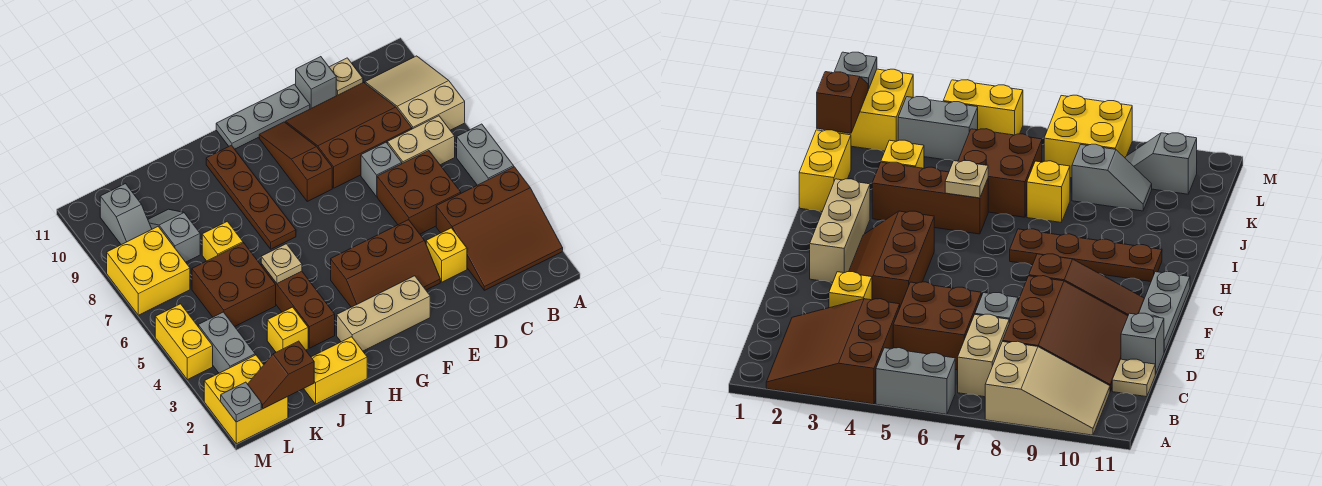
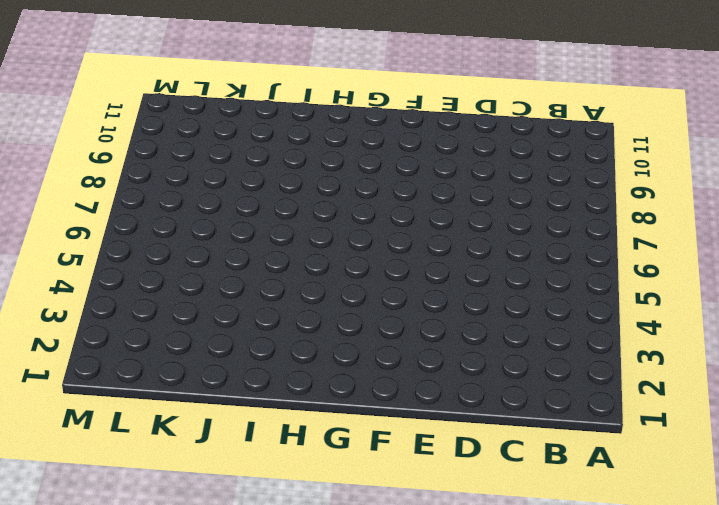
none -> brown 3x3 slope [436,167,563,290]
none -> grey 1x2 brick [457,124,514,185]
none -> tan 2x3 slope [365,56,465,130]

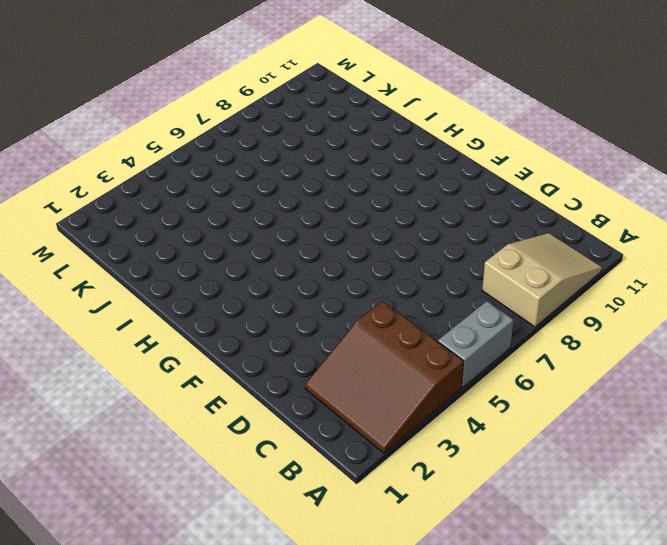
none -> tan 1x2 brick [387,116,455,165]
none -> brown 2x2 brick [377,151,461,234]
none -> brown 3x3 slope [286,82,412,188]

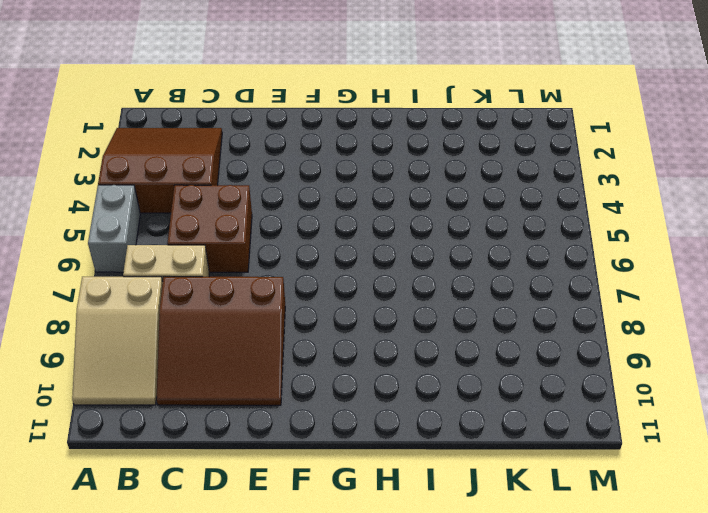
none -> tan 1x1 plate [329,58,363,96]
none -> yellow 1x1 brick [426,228,467,282]
none -> grey 1x1 brick [361,142,402,196]

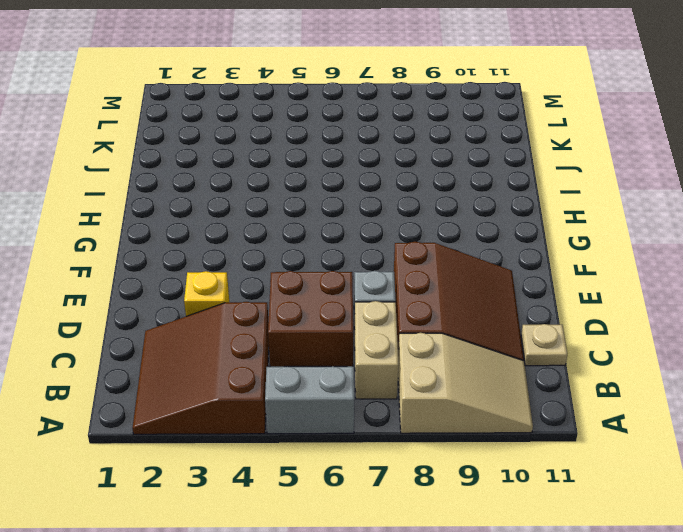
none -> grey 1x1 brick [296,57,336,109]
none -> brown 2x3 slope [331,220,440,307]
none -> grey 1x3 plate [216,84,310,149]

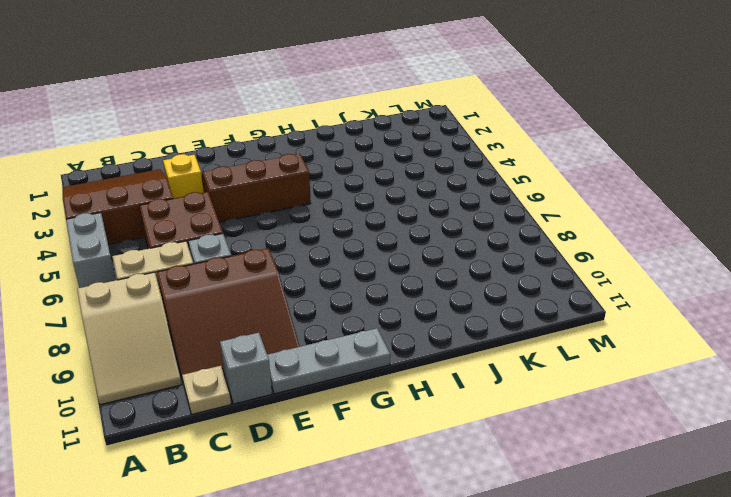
none -> tan 1x3 brick [337,276,430,351]
none -> brown 1x3 slope [259,122,332,201]
none -> brown 1x4 plate [206,145,296,249]

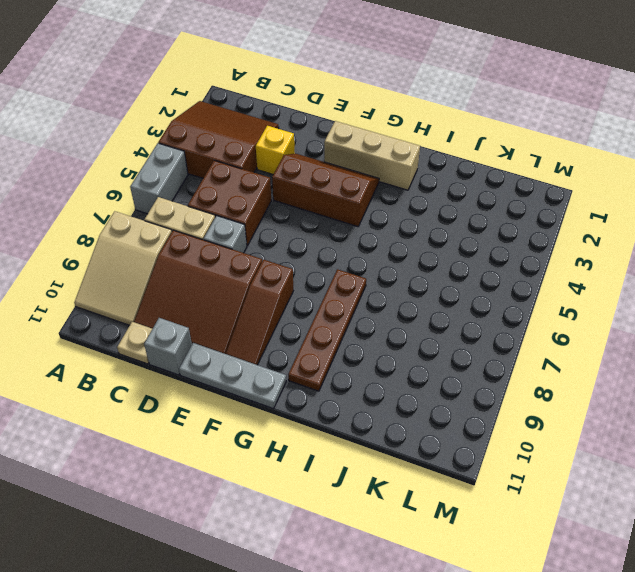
none -> yellow 1x2 brick [304,337,367,404]
none -> brown 1x3 brick [261,264,335,348]
none -> yellow 1x1 brick [267,307,308,352]

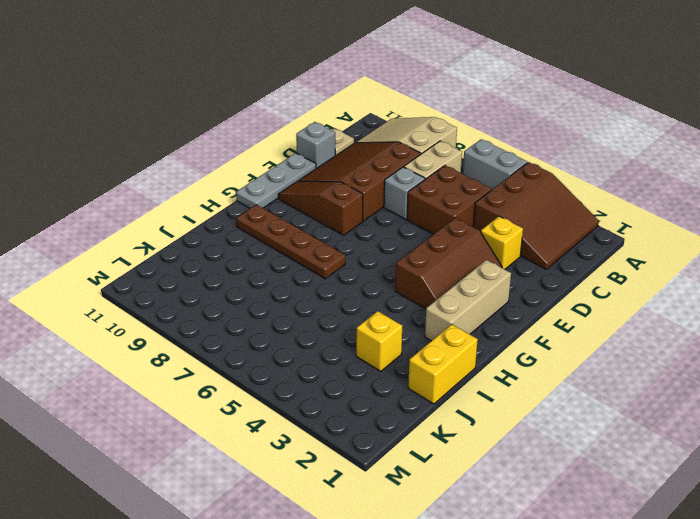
none -> brown 1x3 brick [261,264,335,348]
none -> brown 2x2 brick [192,243,276,326]
none -> yellow 1x1 brick [202,221,243,261]

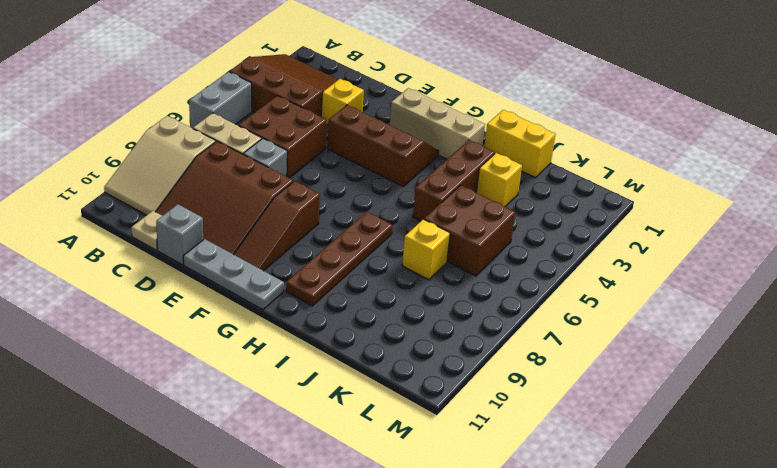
none -> grey 1x2 slope [148,209,200,262]
none -> yellow 2x2 brick [204,355,288,444]
none -> grey 1x2 brick [198,312,255,373]

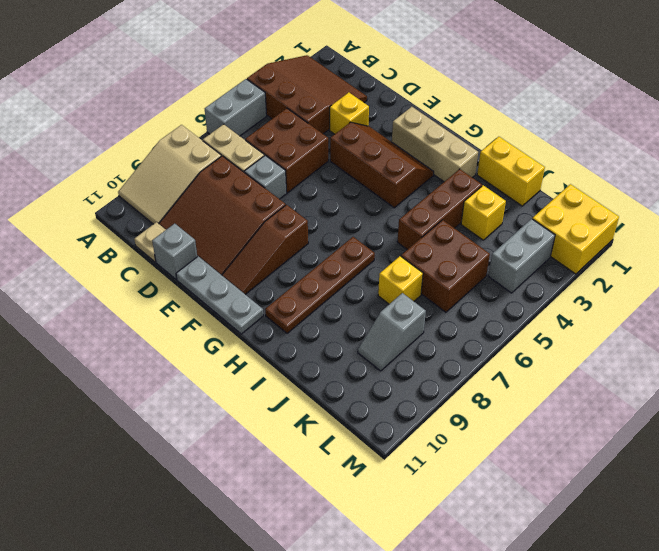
none -> yellow 2x2 brick [107,227,190,315]
none -> grey 1x2 slope [100,184,152,245]
none -> yellow 1x2 brick [155,304,213,380]

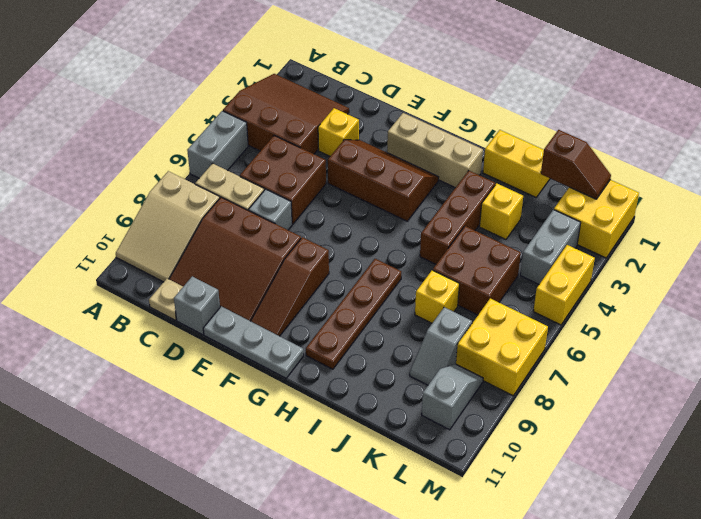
none -> tan 1x1 plate [261,244,302,283]
none -> grey 1x1 plate [221,382,261,422]

